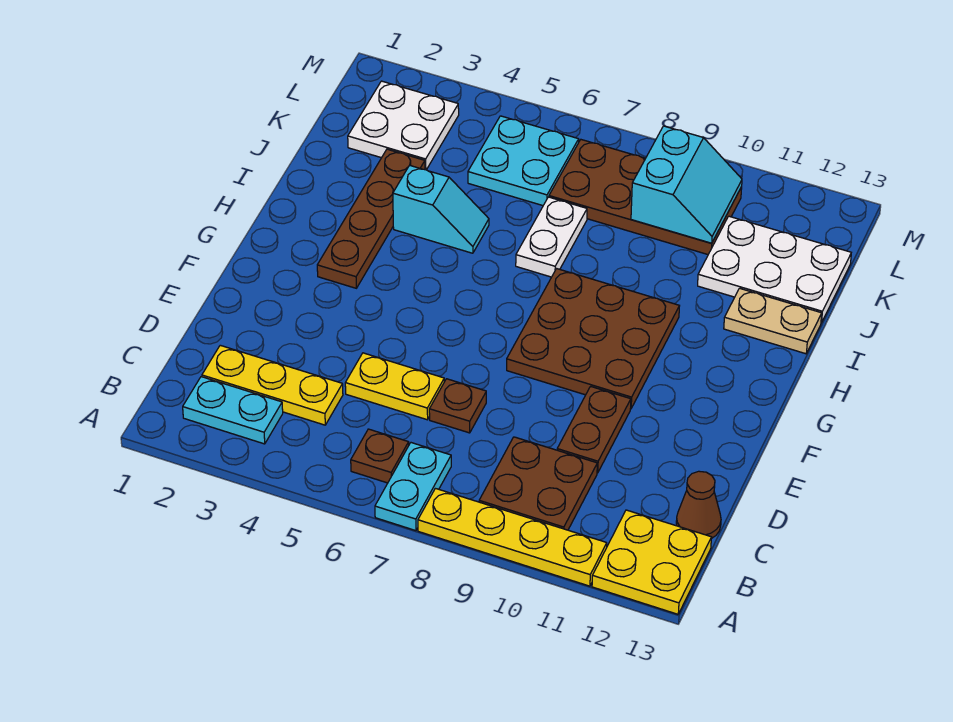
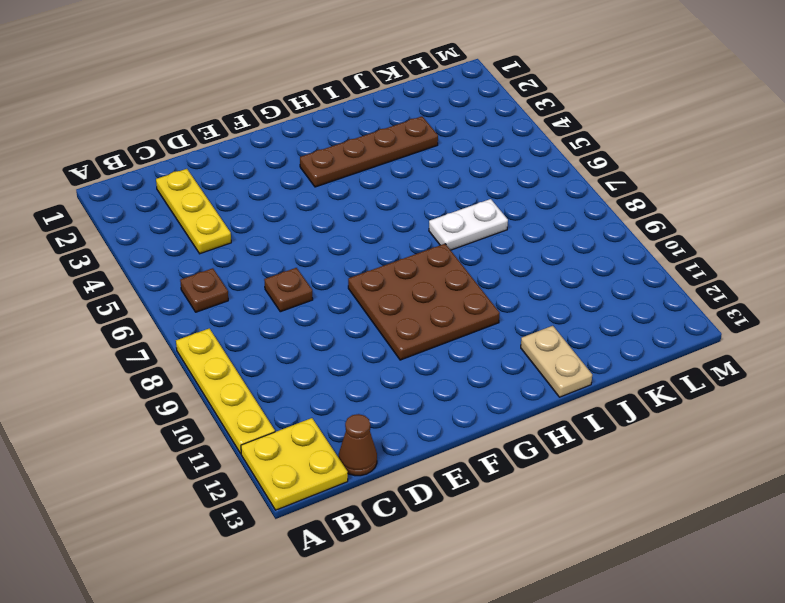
none -> cyan 1x2 plate [375,443,451,531]
none -> cyan 1x2 plate [183,377,283,444]
none -> brown 2x2 plate [479,437,597,530]

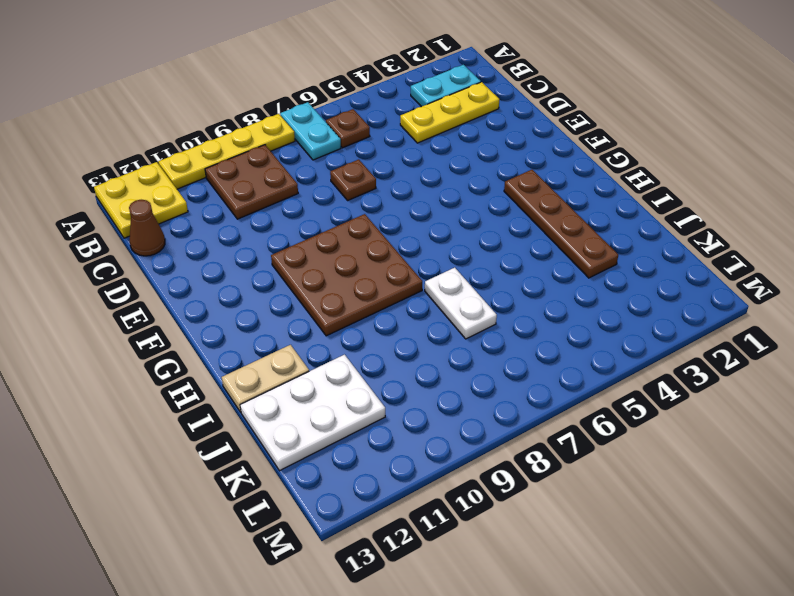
none -> yellow 1x2 plate [345,353,444,420]
none -> brown 1x2 plate [557,386,631,473]
none -> cyan 1x2 slope [393,165,489,253]

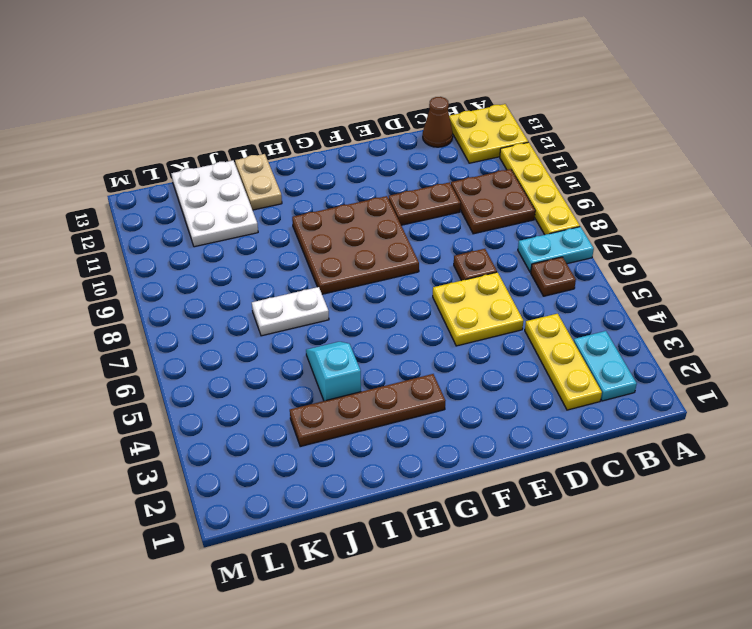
yellow 2x2 plate [433,272,523,346] -> yellow 1x2 plate [345,353,444,420]
none -> white 2x2 plate [348,81,459,170]
none -> cyan 2x2 plate [468,116,579,206]
none -> brown 2x4 plate [549,140,742,254]

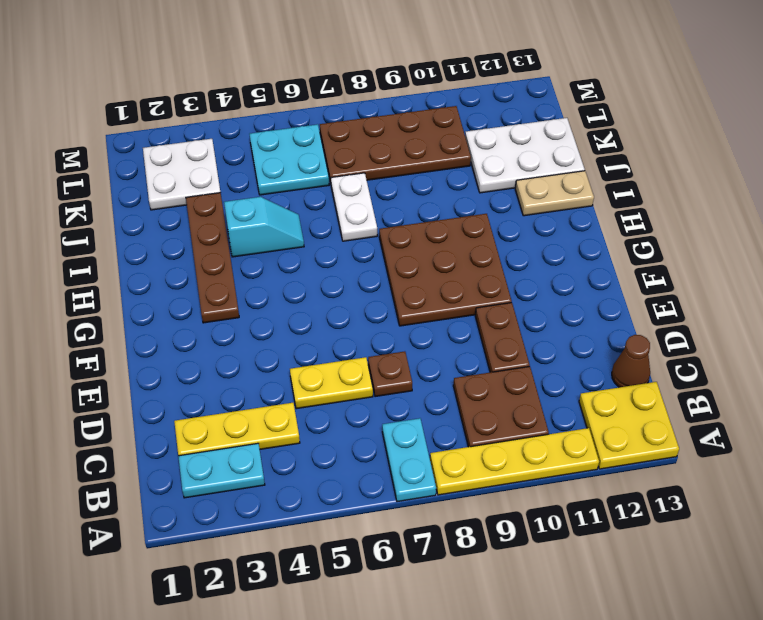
none -> brown 1x1 plate [351,429,409,483]
none -> cyan 2x2 slope [631,126,742,243]

